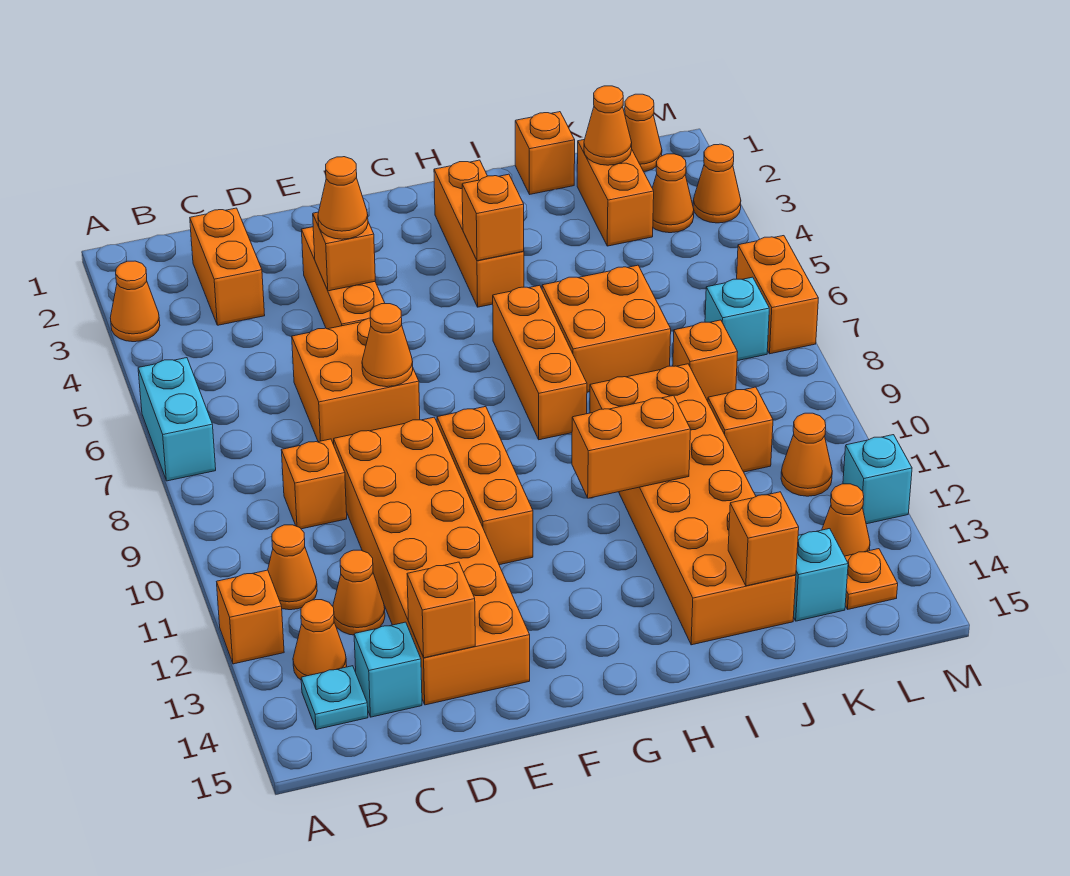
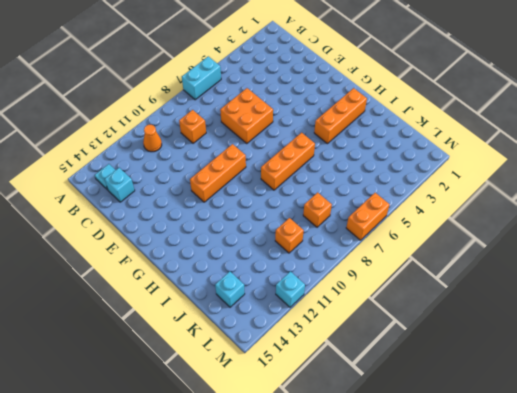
none -> orange 1x1 cone [110,261,160,342]
none -> orange 1x1 brick [217,570,284,664]
none -> orange 1x1 cone [293,600,347,680]
none -> orange 1x2 brick [190,208,265,325]

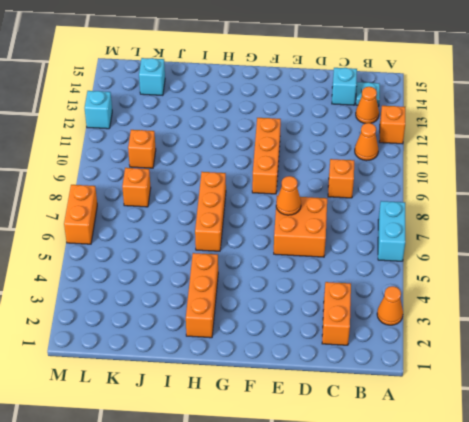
none -> orange 1x1 cone [333,550,385,635]
none -> orange 2x6 brick [334,417,530,705]
none -> orange 1x3 brick [301,227,385,329]
none -> orange 2x2 brick [542,265,671,392]

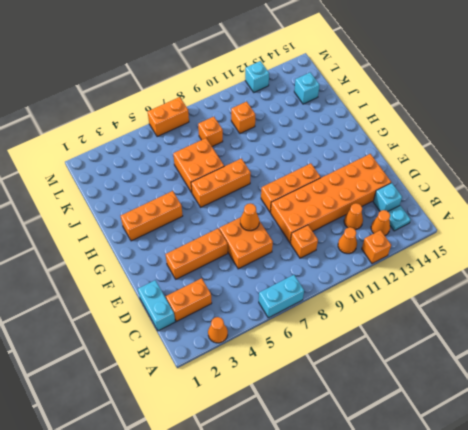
cyan 1x2 brick [138,280,175,331] -> none
none -> orange 2x6 brick [590,364,796,645]
none -> orange 1x1 brick [515,112,575,194]
none -> orange 1x2 brick [577,139,654,246]
none -> orange 1x1 cone [625,94,662,172]

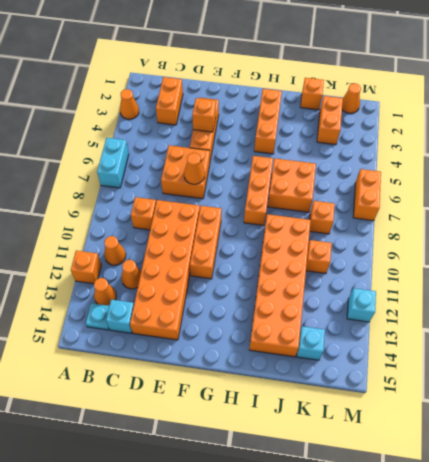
none -> orange 1x1 cone [652,154,694,233]
none -> cyan 1x1 brick [705,277,769,361]
none -> orange 1x1 cone [781,413,832,496]
none -> orange 1x1 cone [822,484,870,556]

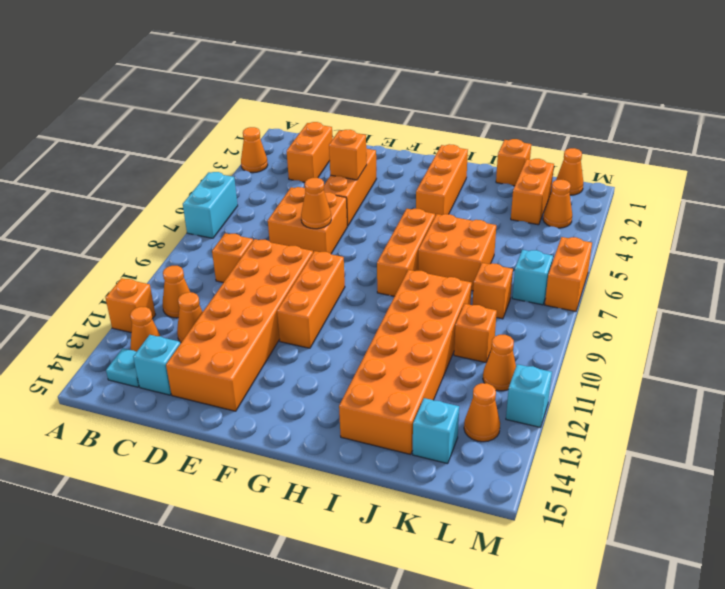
none -> orange 1x1 plate [845,549,898,609]
none -> orange 1x1 cone [693,144,741,223]
none -> orange 1x1 brick [407,562,475,658]
none -> orange 1x1 brick [462,174,524,261]

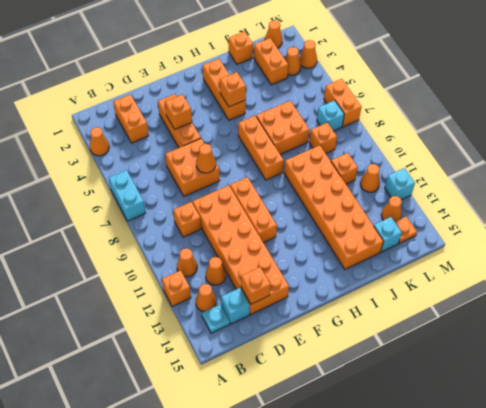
none -> orange 1x2 brick [572,395,691,498]
none -> orange 1x1 brick [728,492,799,586]
none -> orange 1x1 cone [584,86,632,165]
none -> orange 1x1 cone [318,157,368,239]

